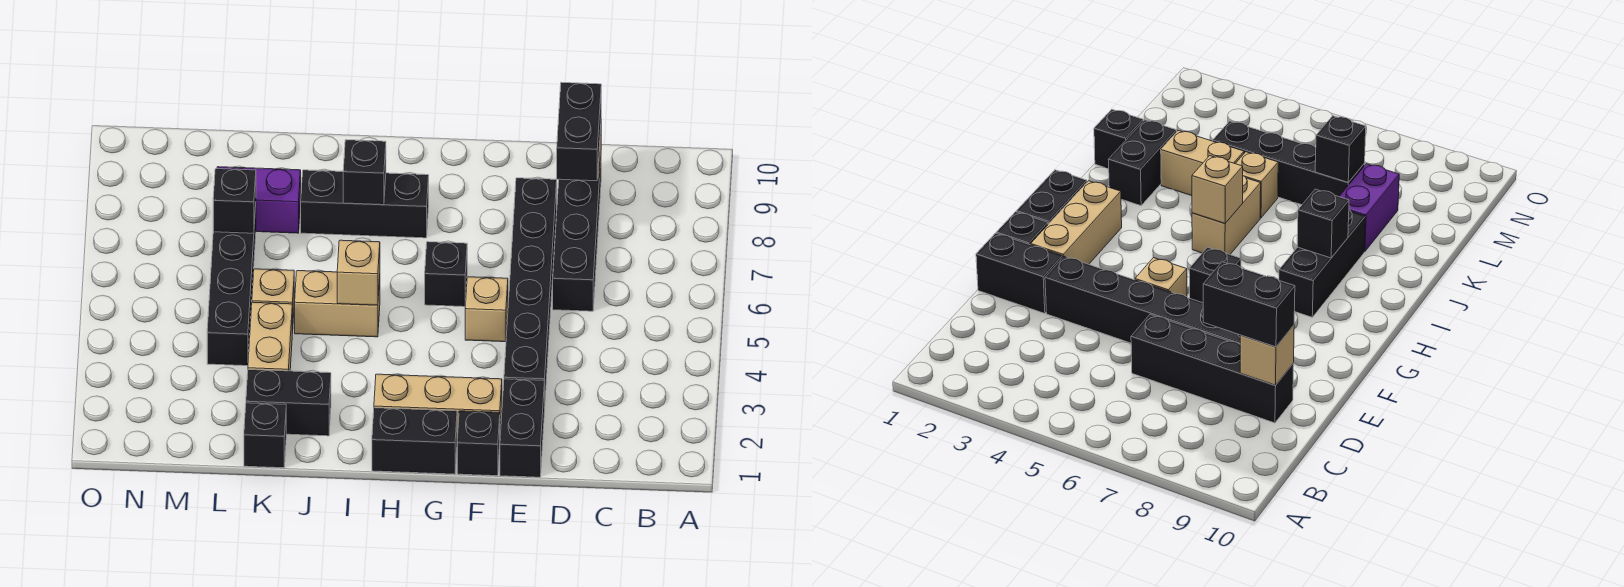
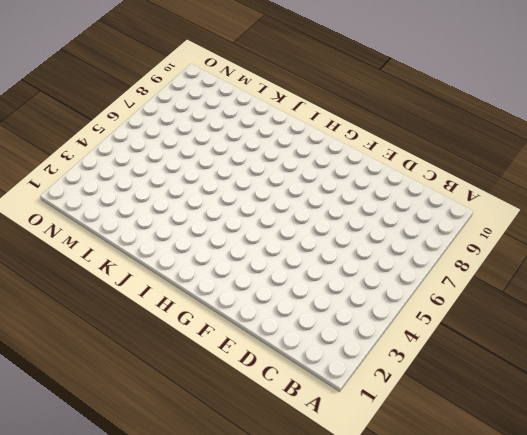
none -> black 1x4 brick [553,161,601,311]
none -> black 1x2 brick [500,379,545,477]
none -> black 1x6 brick [504,178,557,396]

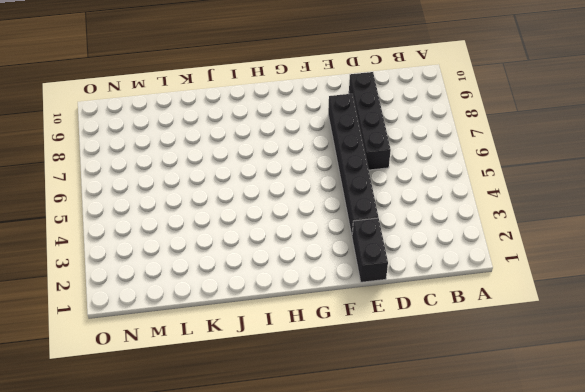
none -> black 1x1 brick [457,411,500,476]
none -> tan 1x3 brick [374,374,502,439]
none -> tan 1x1 brick [465,277,508,342]

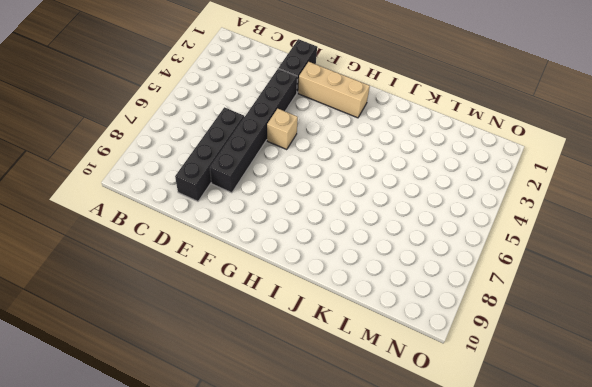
none -> black 1x1 brick [457,411,500,476]
none -> black 1x2 brick [372,408,457,474]
none -> black 1x1 brick [425,242,467,307]

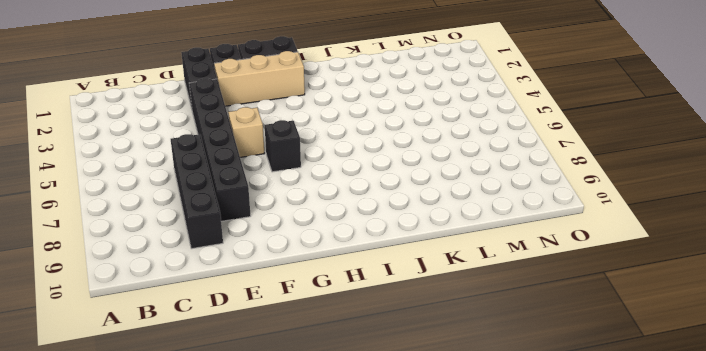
none -> black 1x3 brick [301,170,429,238]
none -> tan 1x2 brick [295,271,380,337]
none -> black 1x2 brick [246,370,331,436]

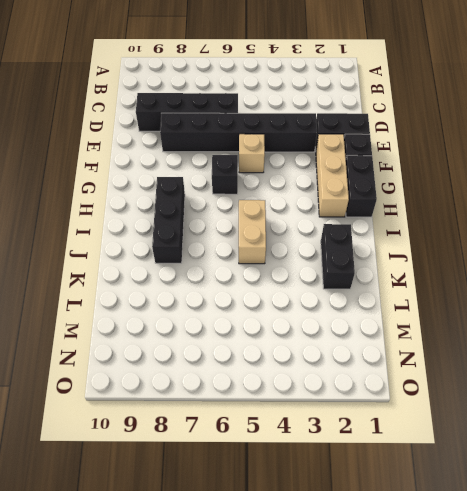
none -> black 1x1 brick [244,403,286,468]
none -> tan 1x2 brick [248,302,292,371]
none -> tan 1x1 brick [252,269,294,333]

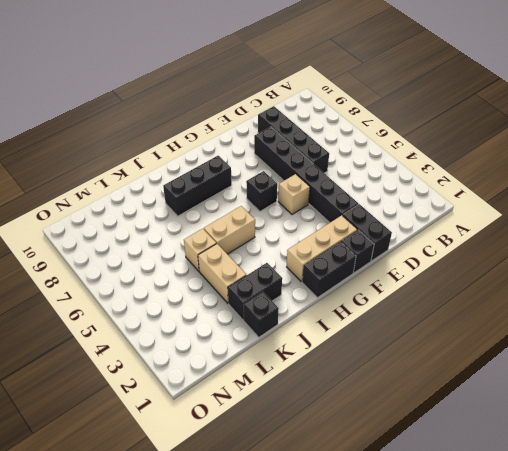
none -> purple 1x2 brick [217,167,301,233]
none -> black 1x4 brick [207,207,256,366]
none -> tan 1x1 brick [1240,325,1294,385]

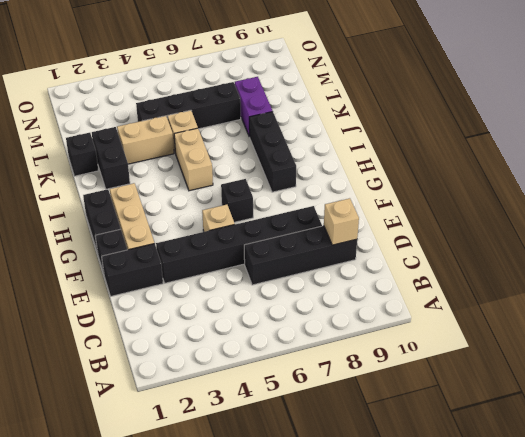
none -> tan 1x1 brick [337,240,380,305]
none -> black 1x1 brick [343,140,386,205]
none -> black 1x1 brick [213,169,256,233]

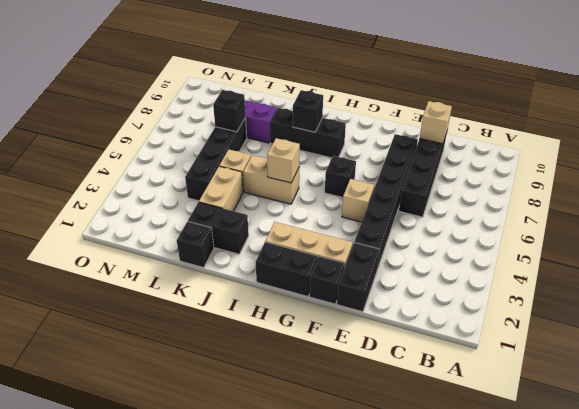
none -> black 1x2 brick [557,82,601,181]

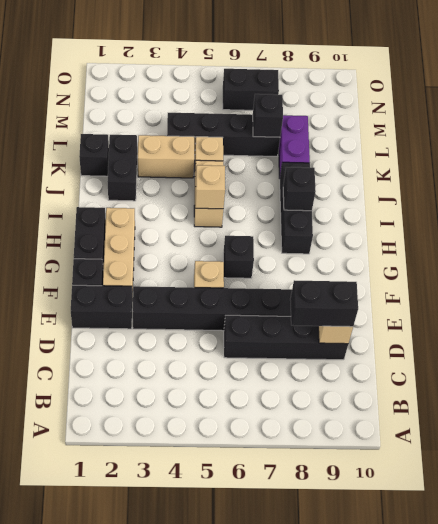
black 1x2 brick [223,69,279,110] -> none

